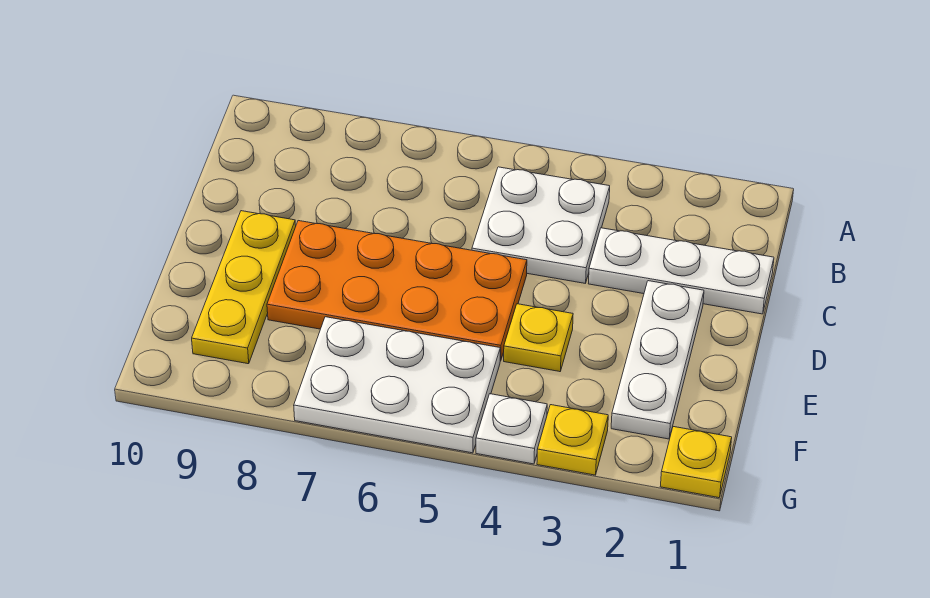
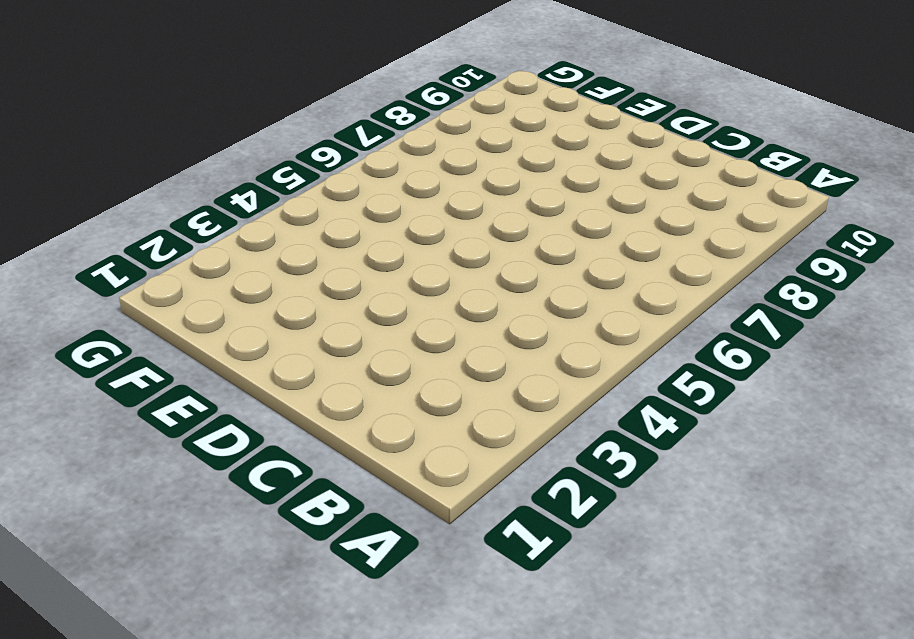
none -> white 2x2 plate [472,167,610,283]
none -> white 1x3 plate [588,228,774,314]

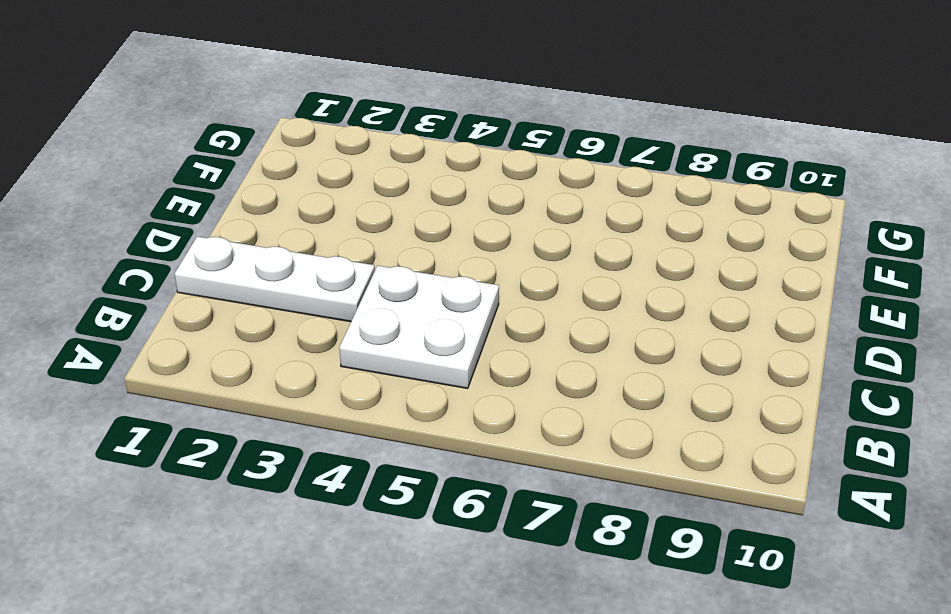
none -> white 1x3 plate [611,281,704,439]
none -> orange 2x4 plate [267,221,527,361]

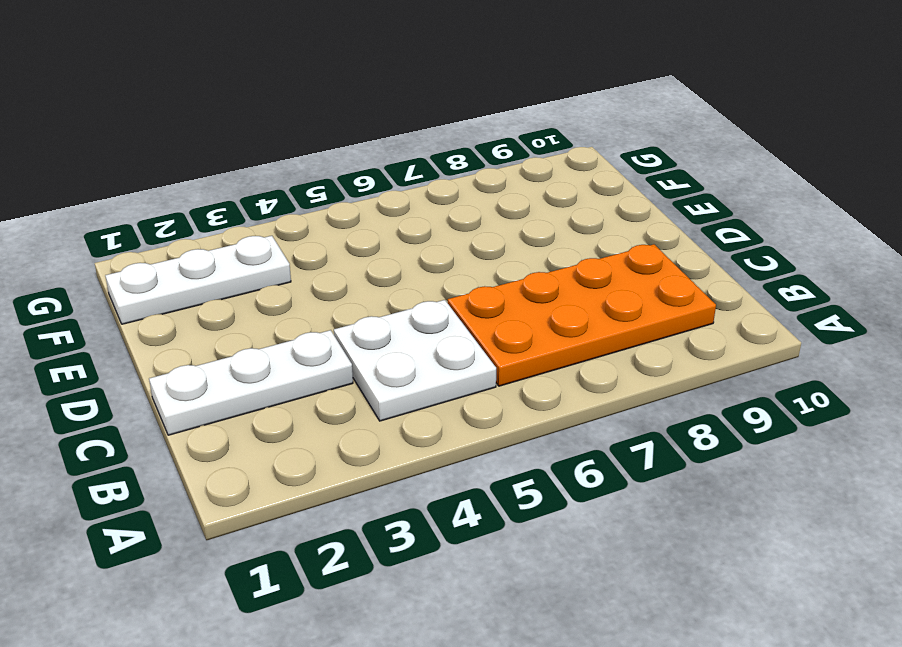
orange 2x4 plate [448,244,716,386] -> orange 2x4 plate moved to [267,221,527,361]
white 1x3 plate [105,236,291,324] -> white 1x3 plate turned to [611,281,704,439]
none -> yellow 1x3 plate [192,211,296,364]
none -> yellow 1x1 plate [504,304,573,372]

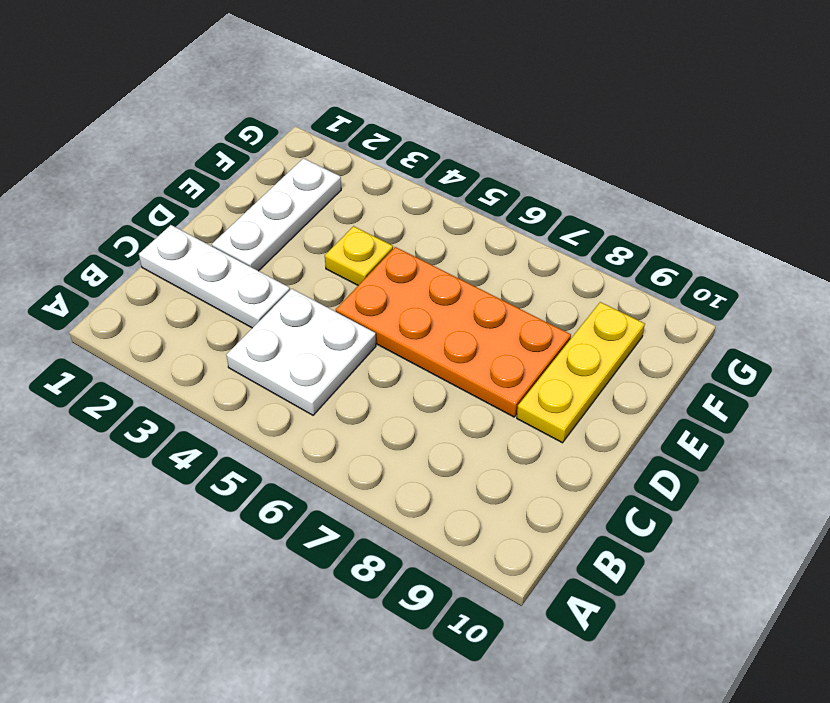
none -> white 2x3 plate [294,317,500,453]
none -> yellow 1x1 plate [660,427,732,498]

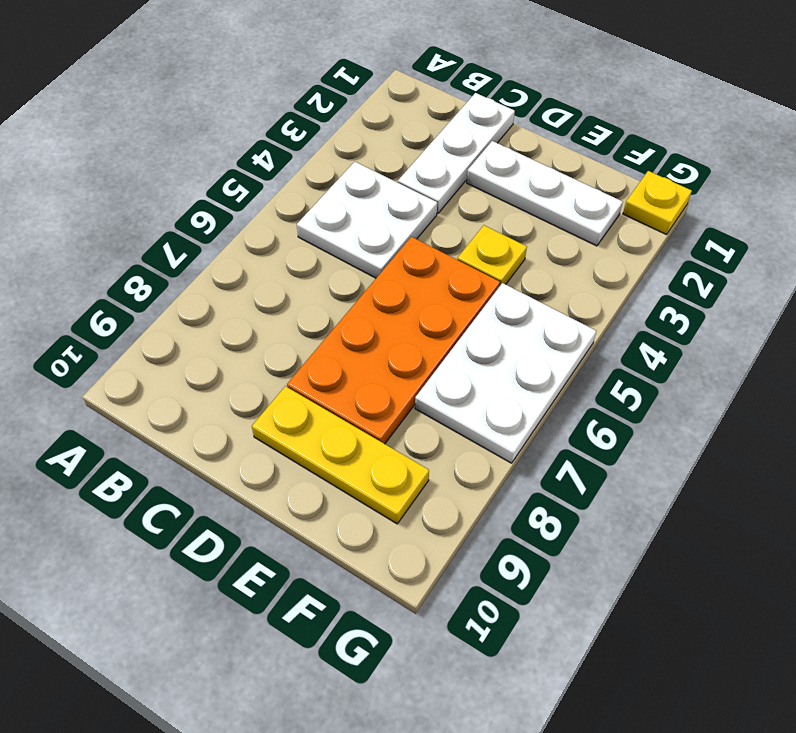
none -> yellow 1x1 plate [537,405,608,475]
none -> white 1x1 plate [476,394,547,464]

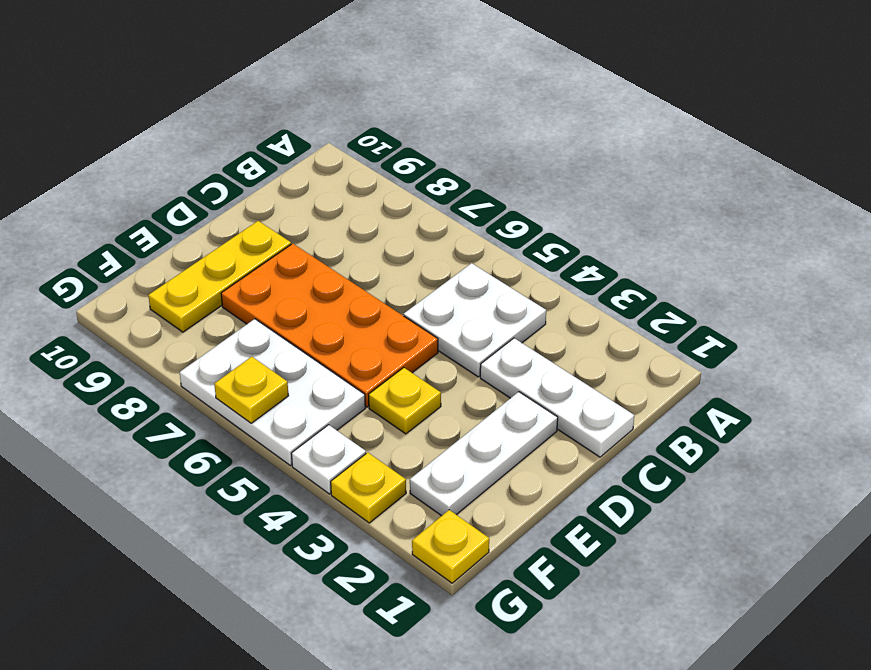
yellow 1x1 plate [214,357,289,423] -> none

